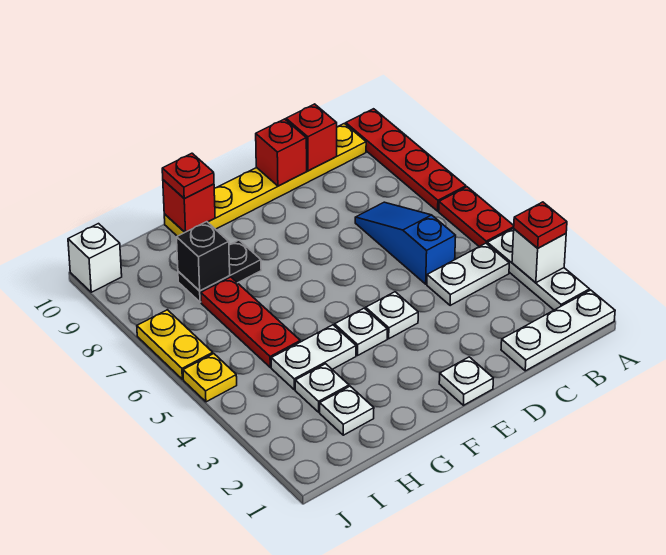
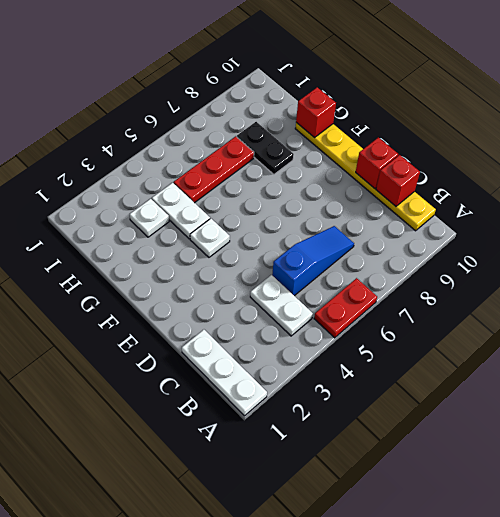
none -> white 1x3 plate [487,228,590,310]
none -> red 1x4 plate [346,109,466,211]
none -> white 1x1 plate [439,357,493,405]

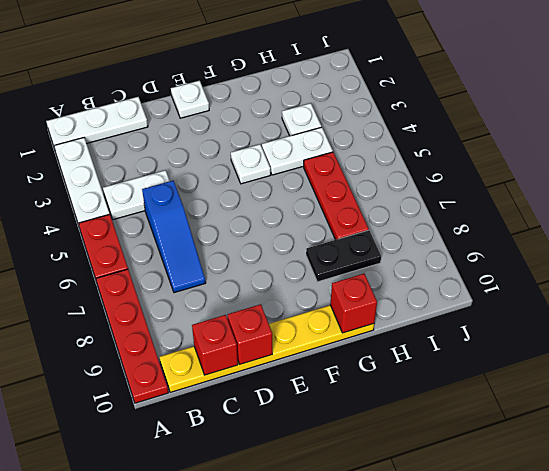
none -> white 1x1 plate [366,292,418,339]
none -> white 1x1 plate [320,386,374,435]
none -> yellow 1x1 plate [183,354,237,402]

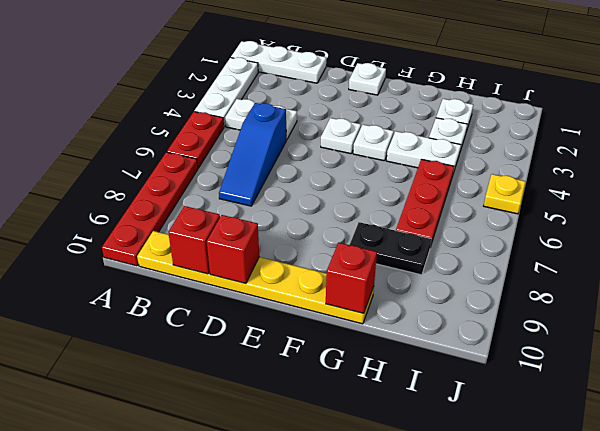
none -> yellow 1x2 plate [137,310,213,379]
none -> white 1x1 brick [68,224,122,292]
none -> white 1x1 brick [512,229,566,283]

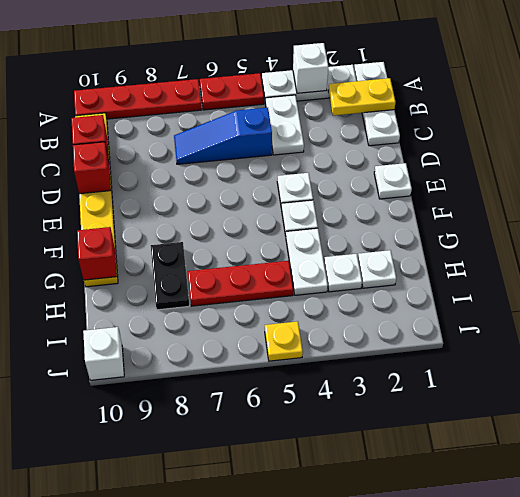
yellow 1x2 plate [328,78,396,115] -> yellow 1x2 plate moved to [137,310,213,379]
none -> black 1x1 brick [177,222,230,291]
none -> red 1x1 plate [514,202,567,248]
none -> red 1x1 plate [162,153,214,199]

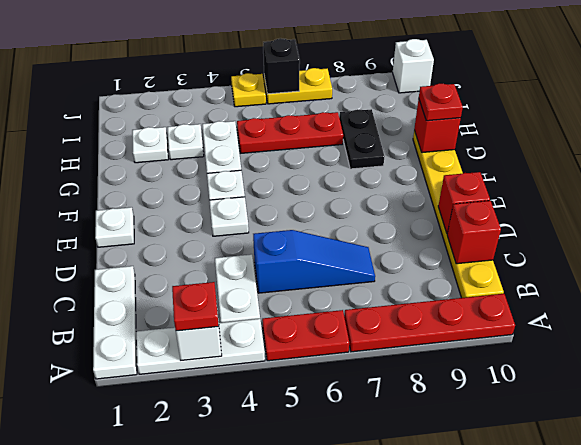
black 1x1 brick [263,38,300,94] -> black 1x1 brick moved to [177,222,230,291]

